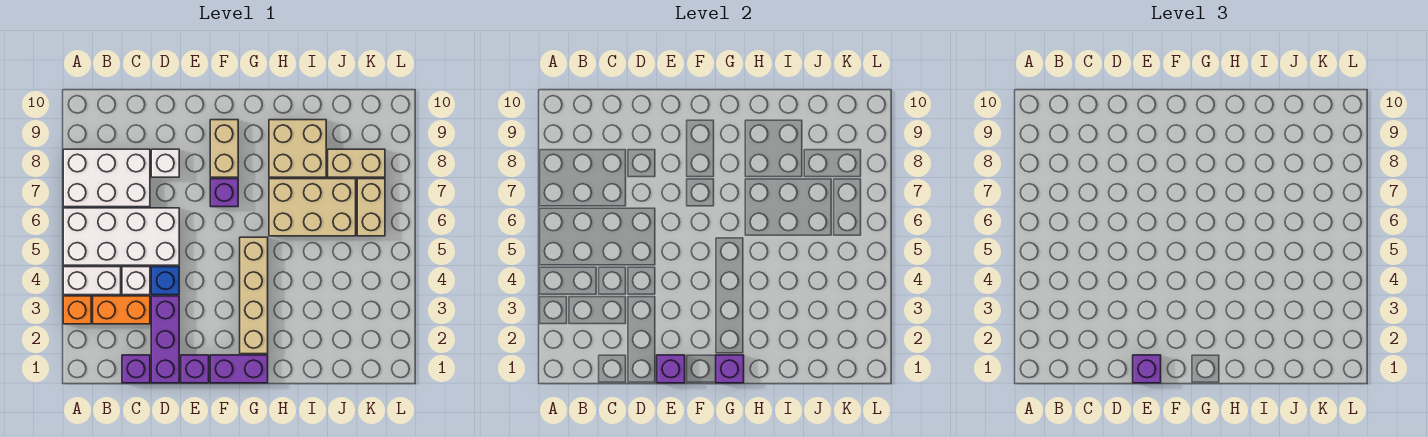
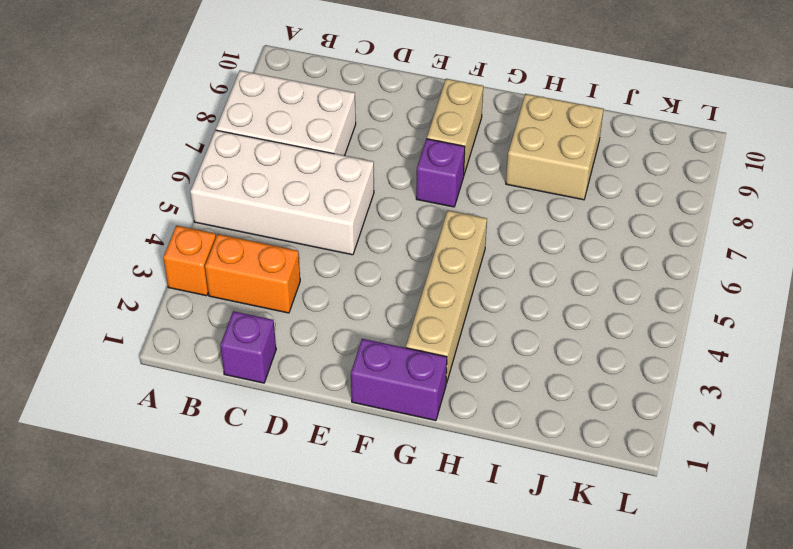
none -> white 1x2 brick [63,267,121,295]
none -> white 1x1 brick [122,267,150,295]
none -> purple 1x3 brick [151,296,179,383]

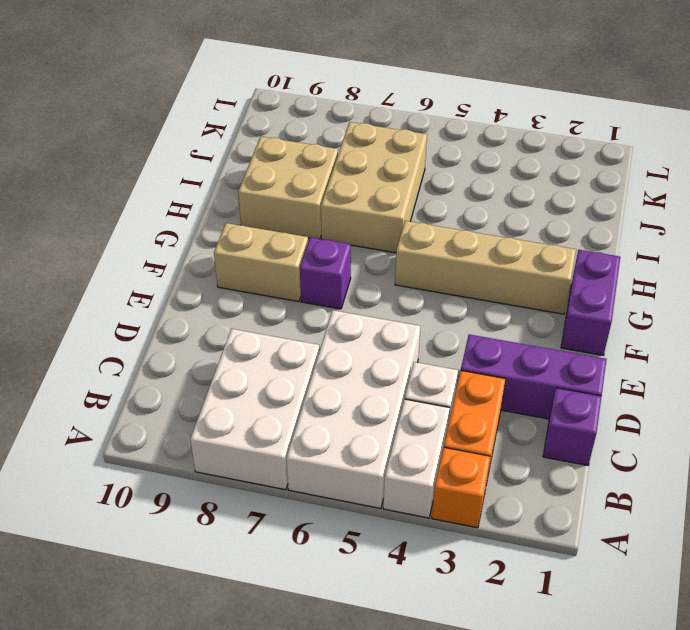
none -> blue 1x1 brick [151,267,179,295]
none -> white 1x1 brick [151,149,179,177]
none -> purple 1x1 brick [181,355,209,383]

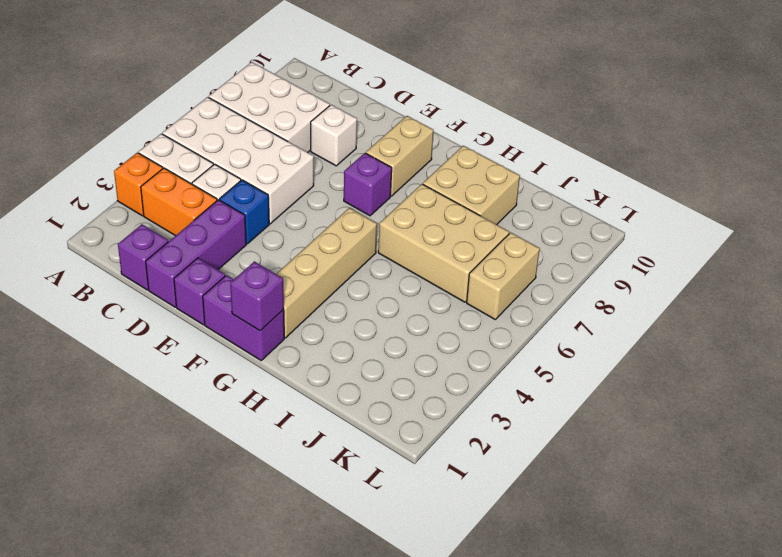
none -> tan 1x2 brick [328,149,385,177]
none -> purple 1x1 brick [657,355,685,383]
none -> purple 1x1 brick [1133,355,1161,383]

